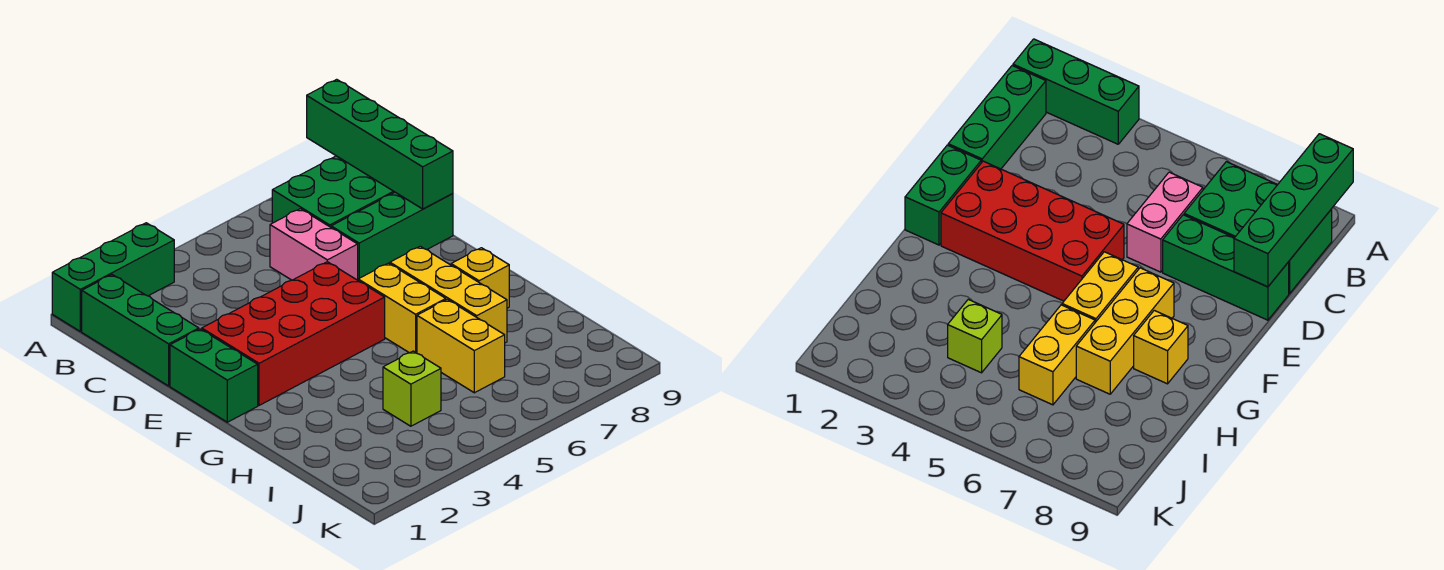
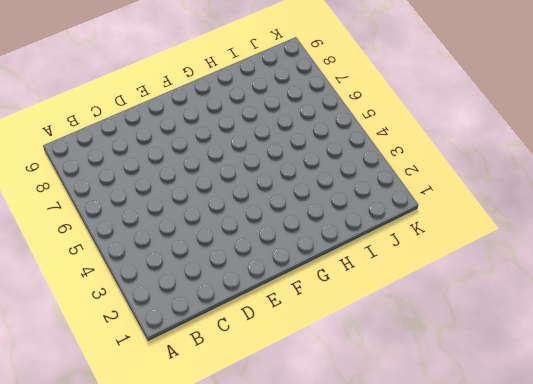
none -> green 1x3 brick [52,223,174,331]
none -> green 1x3 brick [82,275,199,386]
none -> green 2x3 brick [272,156,394,227]

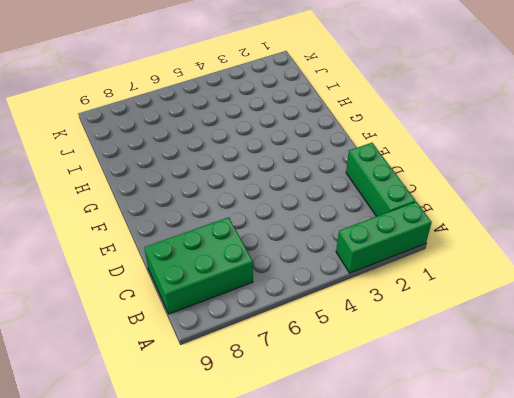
none -> pink 1x2 brick [270,209,358,280]
none -> green 1x3 brick [331,192,453,279]
none -> green 1x2 brick [170,329,258,422]

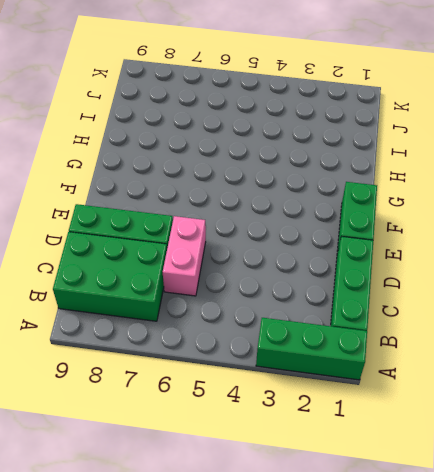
none -> red 2x4 brick [202,262,385,405]
none -> yellow 1x2 brick [358,263,446,353]
none -> yellow 1x3 brick [390,246,507,343]

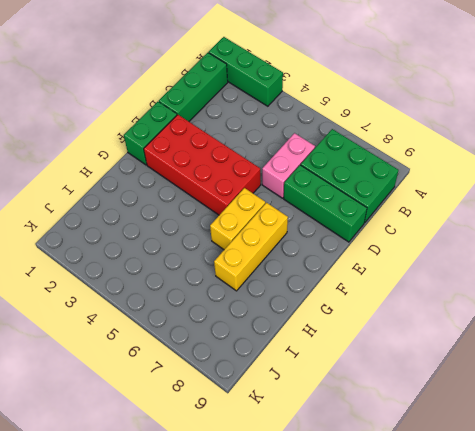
none -> yellow 1x1 brick [451,248,509,308]
none -> yellow 1x2 brick [417,299,505,393]
none -> lime 1x1 brick [383,351,441,426]

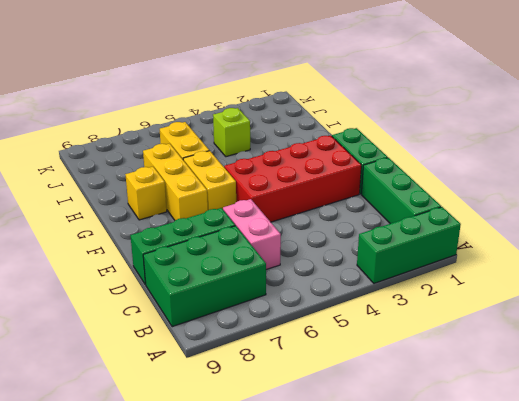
none -> green 1x4 brick [307,79,453,209]

